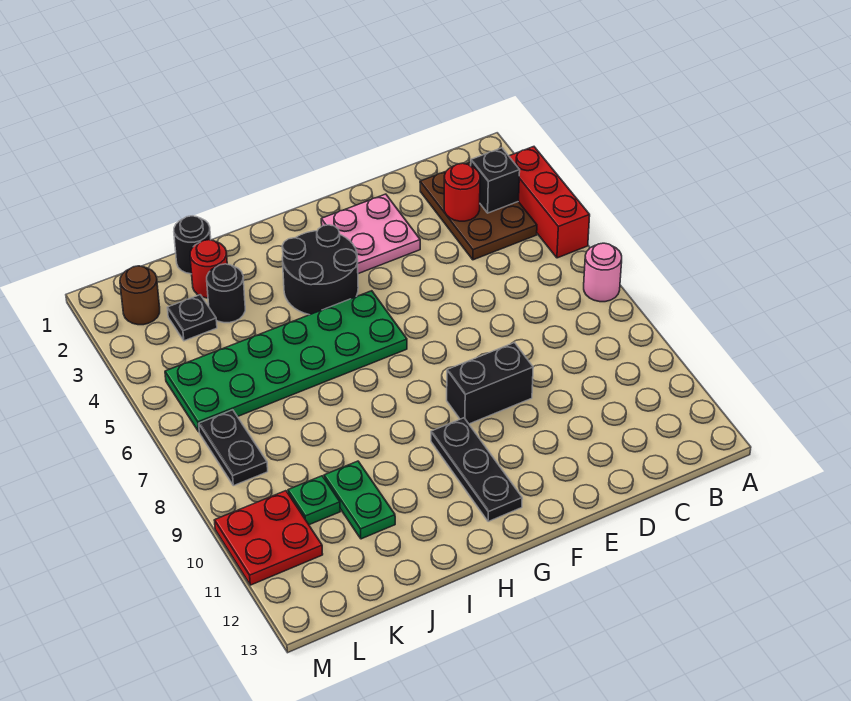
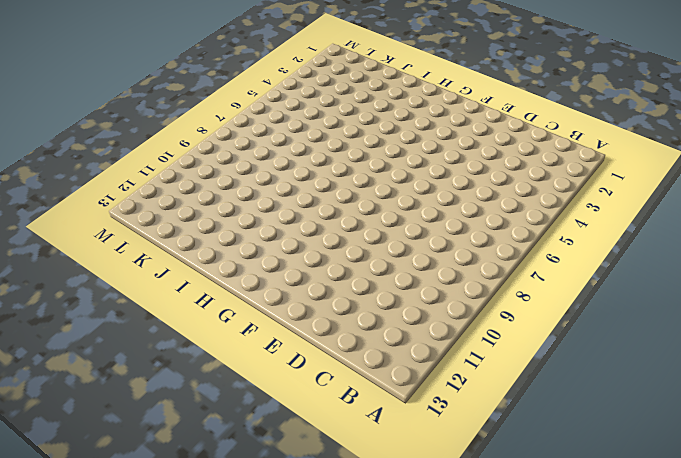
none -> red 1x3 brick [509,147,590,258]
none -> pink 1x1 round brick [584,243,622,302]
none -> brown 2x3 plate [420,162,537,260]

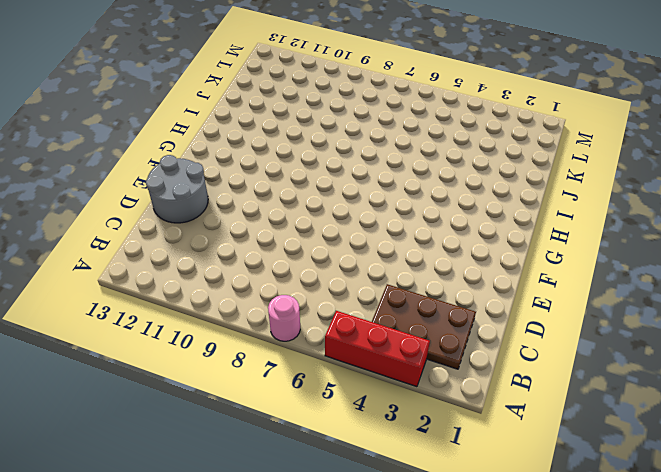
grey 2x2 round brick [146,155,208,223] -> none
none -> pink 2x2 plate [321,194,420,274]
none -> black 1x2 brick [447,343,533,424]
none -> black 2x2 round brick [282,225,358,315]

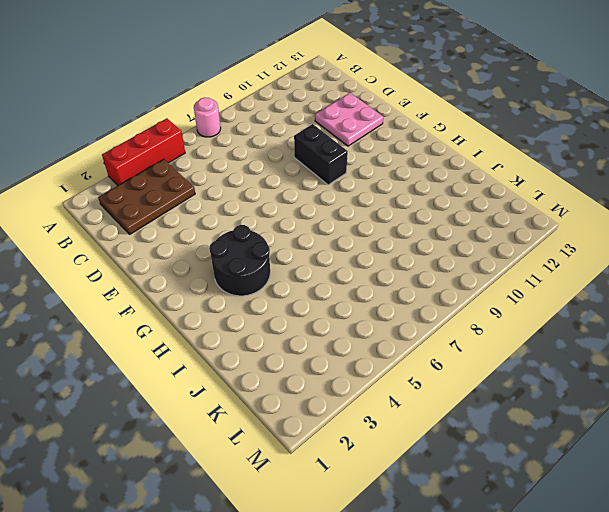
pink 2x2 plate [315,93,383,146] -> pink 2x2 plate moved to [321,194,420,274]
none -> green 2x6 plate [165,291,407,432]
none -> black 1x3 plate [431,418,522,522]
none -> black 1x1 round brick [174,216,211,274]

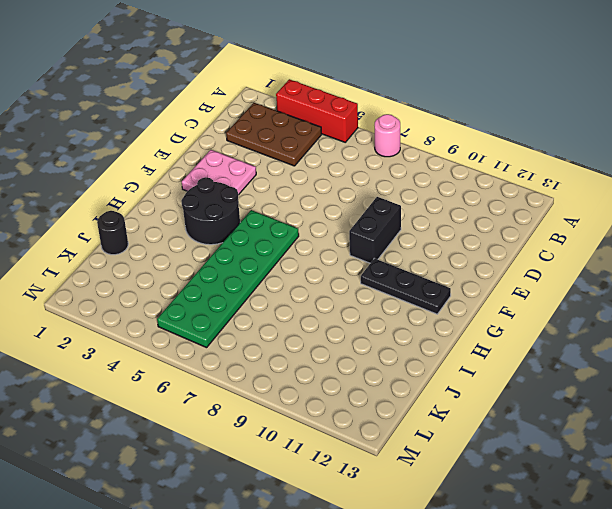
none -> red 1x1 round brick [190,240,227,298]
none -> black 1x1 round brick [207,264,245,323]
none -> green 1x2 plate [324,461,395,539]

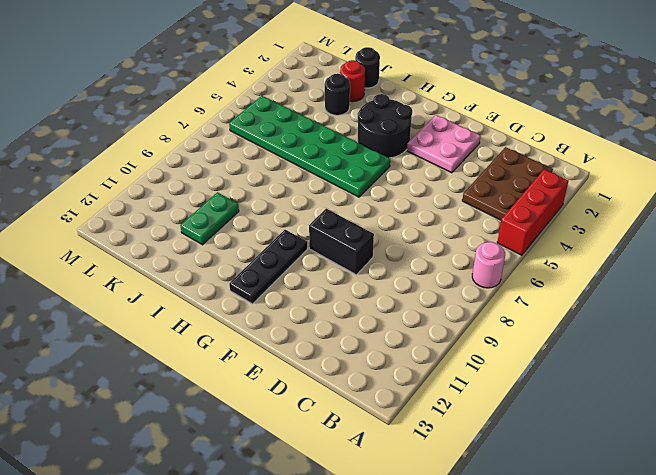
none -> black 1x1 plate [167,295,217,341]
none -> green 1x1 plate [288,476,340,525]
none -> brown 1x1 round brick [120,266,160,325]

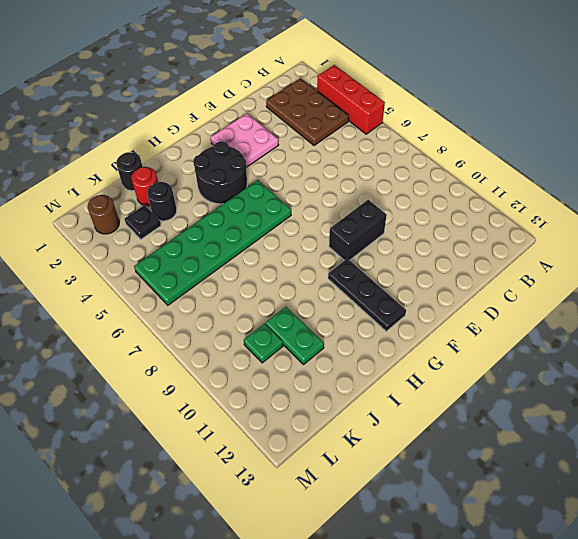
none -> pink 1x1 round brick [584,243,622,302]
none -> black 1x2 plate [199,410,268,486]
none -> red 2x2 plate [214,491,323,585]

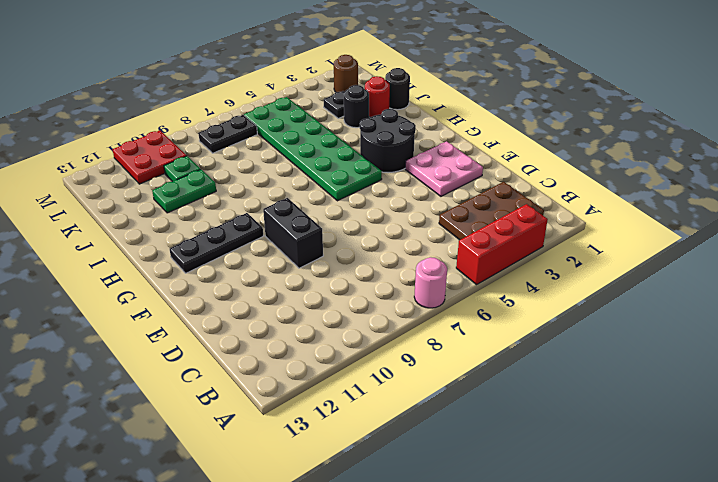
none -> black 1x1 brick [471,148,520,213]
none -> red 1x1 round brick [444,163,480,221]

